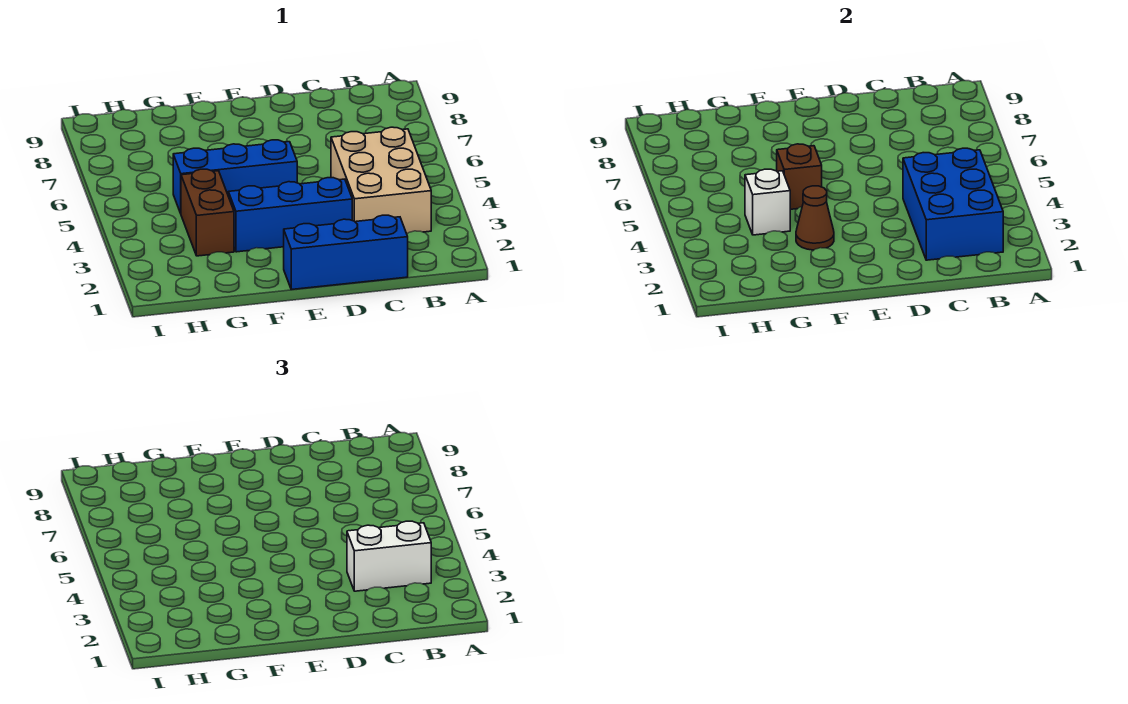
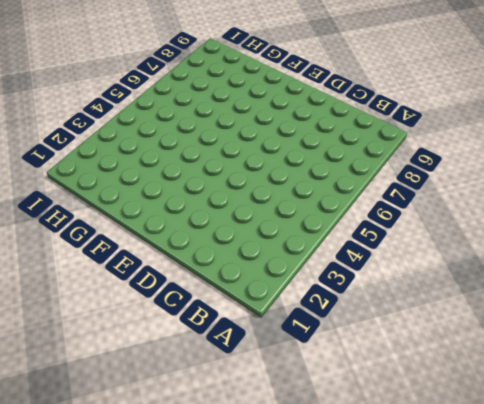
none -> tan 2x3 brick [331,127,431,234]
none -> blue 1x3 brick [284,215,408,290]

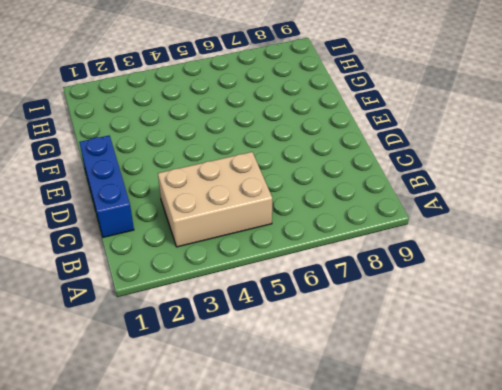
none -> blue 1x3 brick [228,178,352,252]
none -> blue 1x3 brick [173,140,297,213]

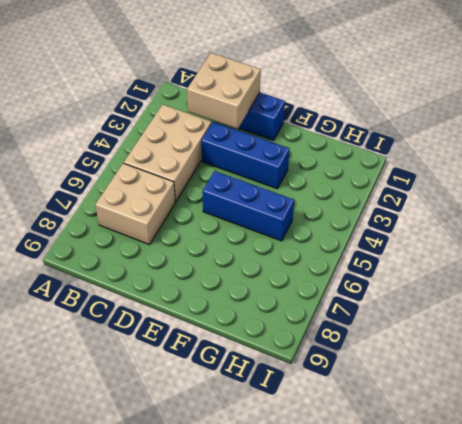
tan 2x2 brick [95,163,175,245] -> none
tan 2x2 brick [187,53,261,129] -> blue 2x3 brick [903,148,1003,260]
none -> brown 1x2 brick [181,169,234,256]
none -> brown 1x1 cone [796,186,834,250]

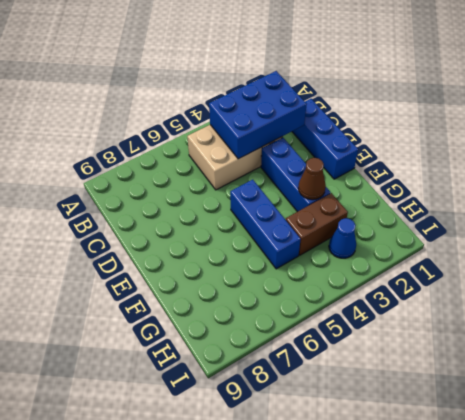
blue 1x1 cone [329,218,356,258] -> none
none -> brown 1x1 brick [777,144,822,209]
none -> white 1x1 brick [745,169,790,235]

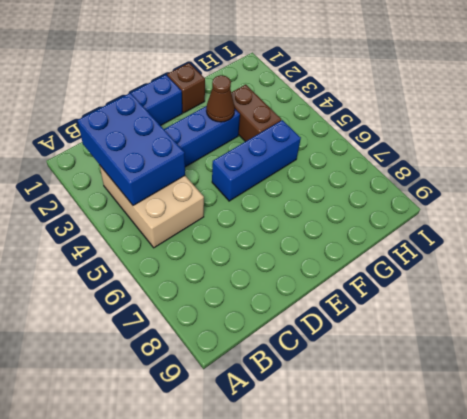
brown 1x1 brick [167,63,205,113] -> brown 1x1 brick moved to [777,144,822,209]
none -> white 1x1 brick [745,169,790,235]
none -> white 1x2 brick [347,521,431,591]

